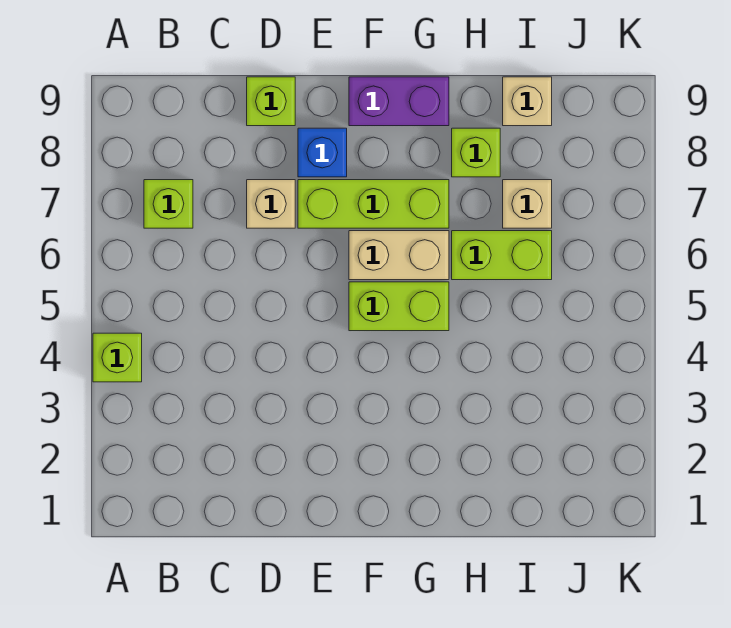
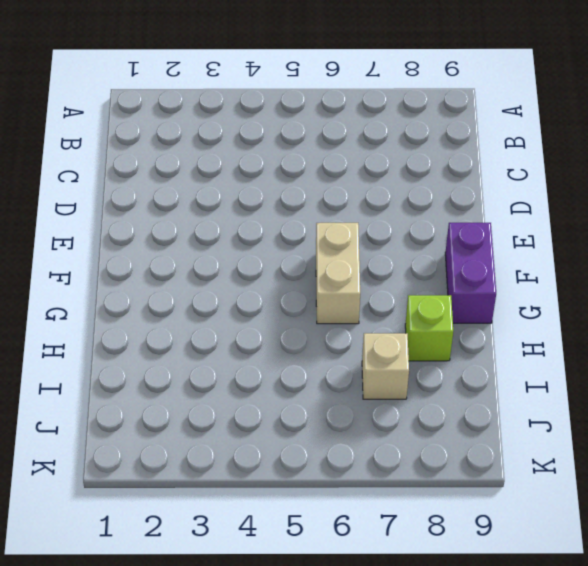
none -> lime 1x1 brick [93,333,142,382]
none -> lime 1x1 brick [144,180,193,228]
none -> tan 1x1 brick [247,180,295,228]

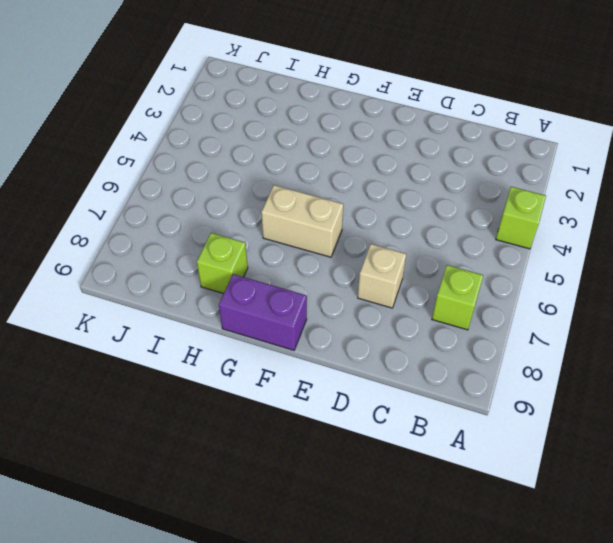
none -> lime 1x1 brick [247,77,295,126]
none -> lime 1x3 brick [298,180,449,228]
none -> blue 1x1 brick [298,128,347,177]

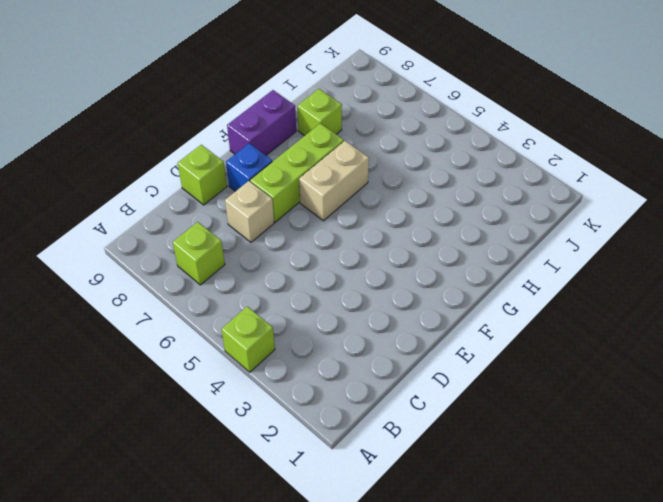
none -> lime 1x2 brick [349,282,449,331]
none -> lime 1x2 brick [452,231,552,280]
none -> tan 1x1 brick [503,180,552,228]

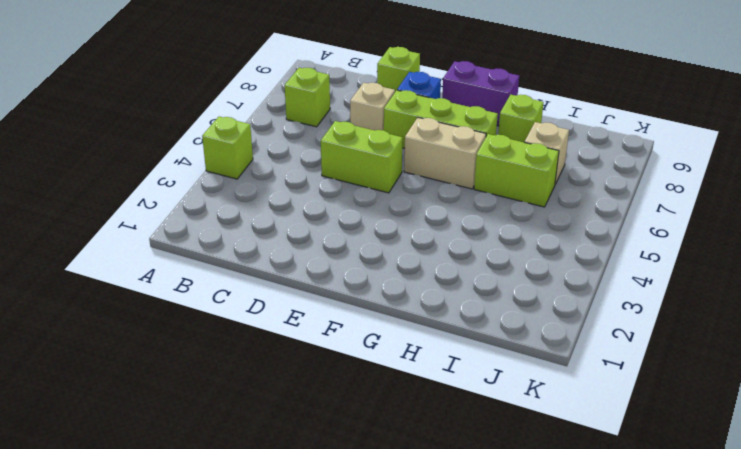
lime 1x2 brick [321,121,403,193] -> lime 1x2 brick moved to [349,282,449,331]
none -> tan 1x1 brick [503,77,552,126]

